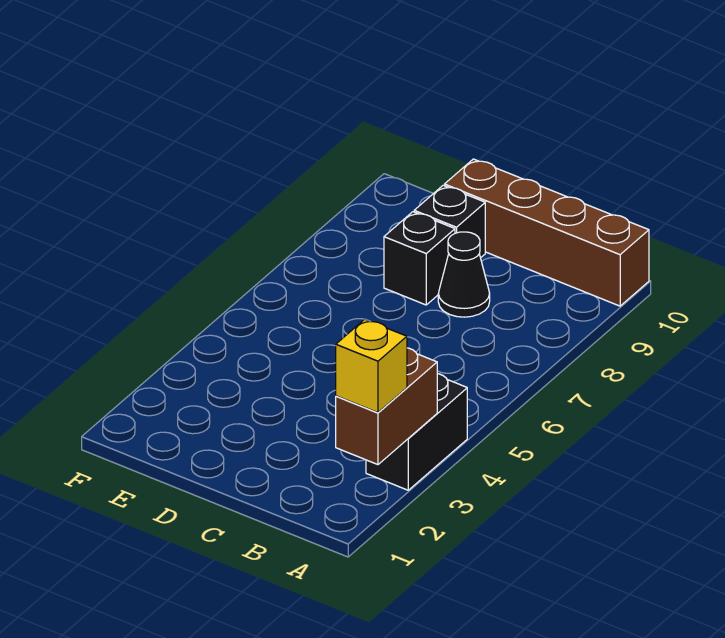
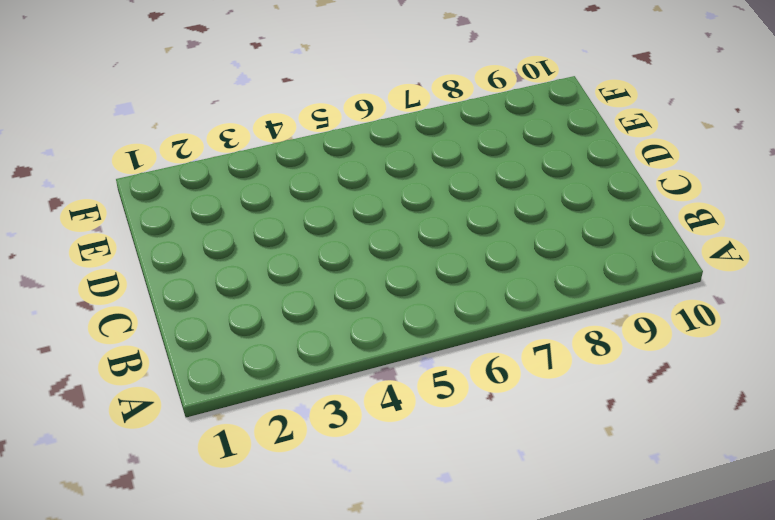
none -> black 1x2 brick [366,374,467,490]
none -> brown 1x4 brick [445,159,649,306]

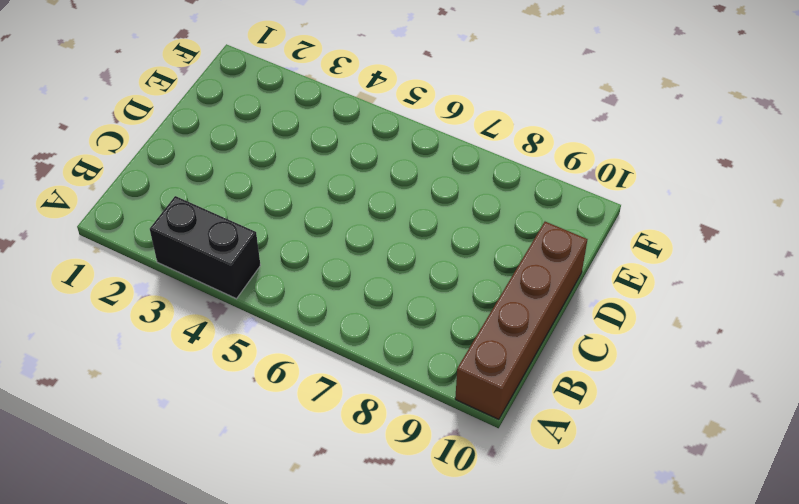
none -> black 1x1 cone [438,232,490,317]
none -> black 1x1 brick [384,212,455,305]

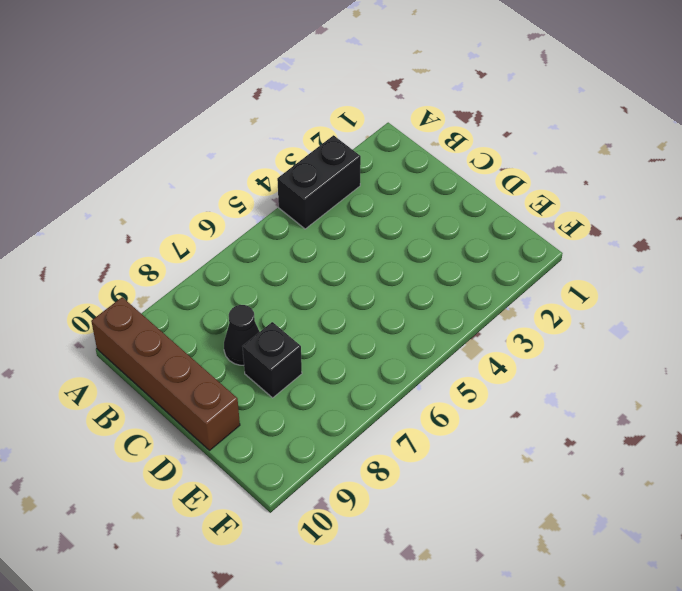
none -> black 1x1 brick [414,185,485,258]
none -> brown 1x2 brick [336,348,437,465]

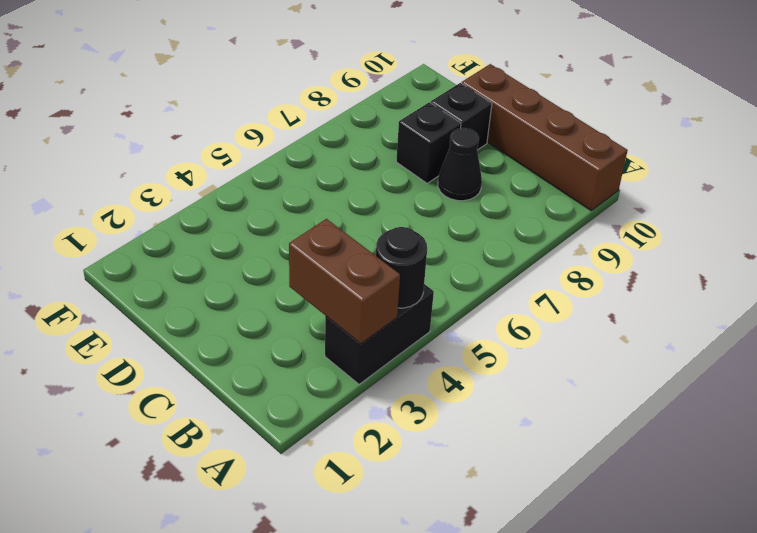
brown 1x2 brick [289,219,400,344] -> brown 1x2 brick turned to [336,348,437,465]
black 1x1 round brick [375,227,427,308] -> none
none -> yellow 1x1 brick [336,319,407,413]

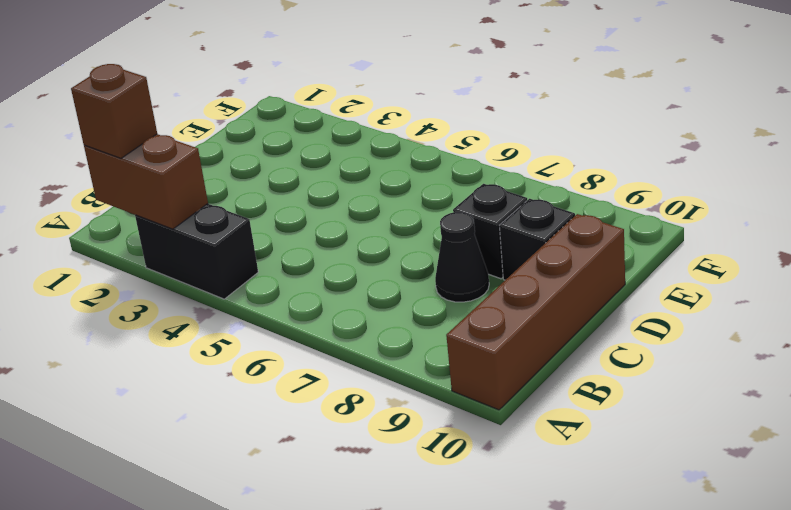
brown 1x1 brick [71,64,157,158] -> yellow 1x1 brick [336,319,407,413]

